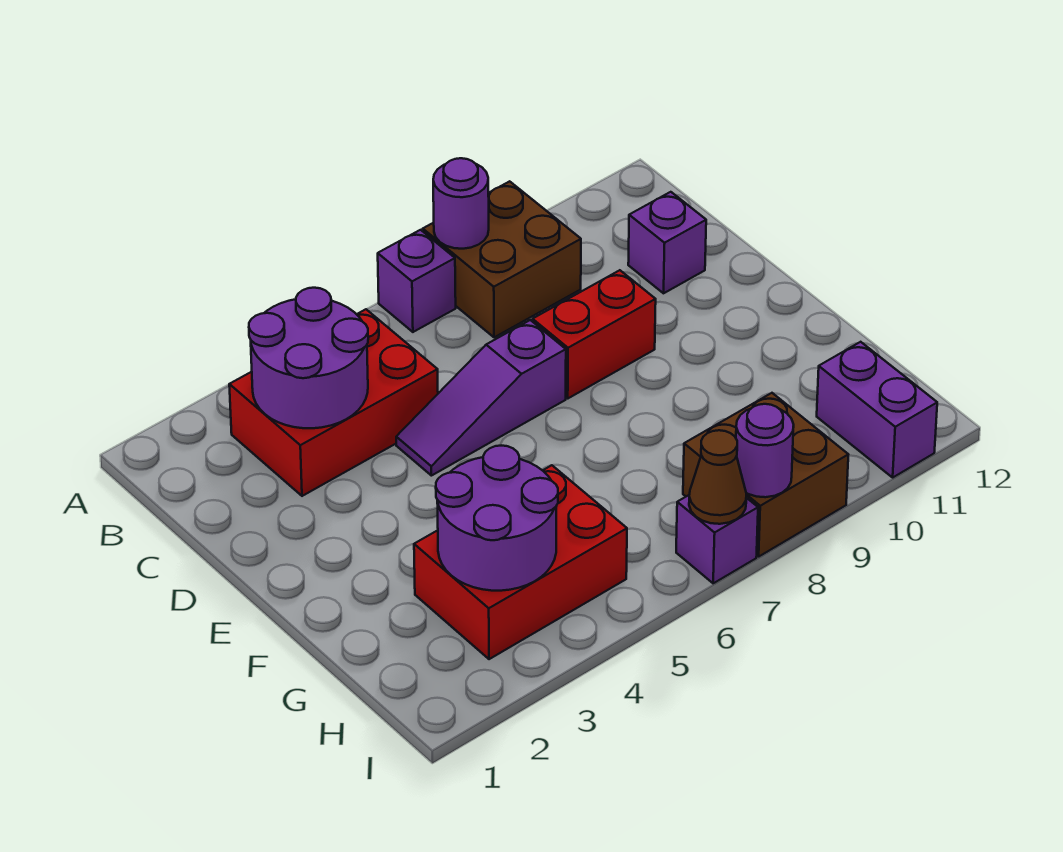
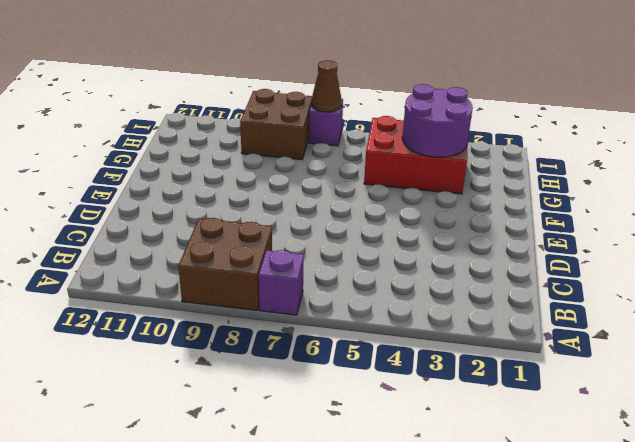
none -> red 2x3 brick [229,309,438,496]
none -> purple 1x1 brick [628,192,706,293]
none -> purple 1x3 slope [396,320,566,476]

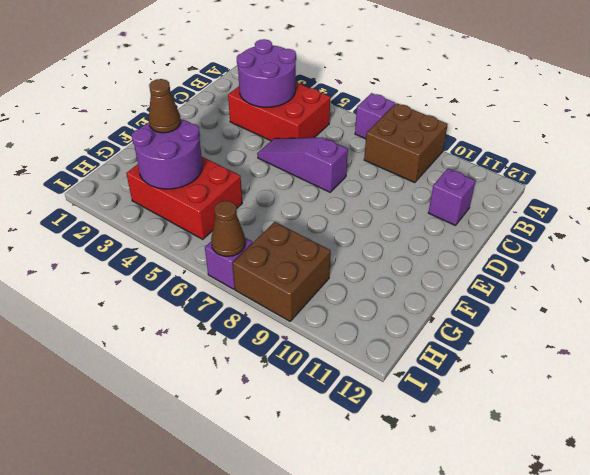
brown 1x1 cone [149,79,181,133] -> none
none -> red 1x2 brick [533,270,656,398]
none -> purple 1x2 brick [817,342,937,477]
none -> purple 1x1 round brick [433,158,489,249]

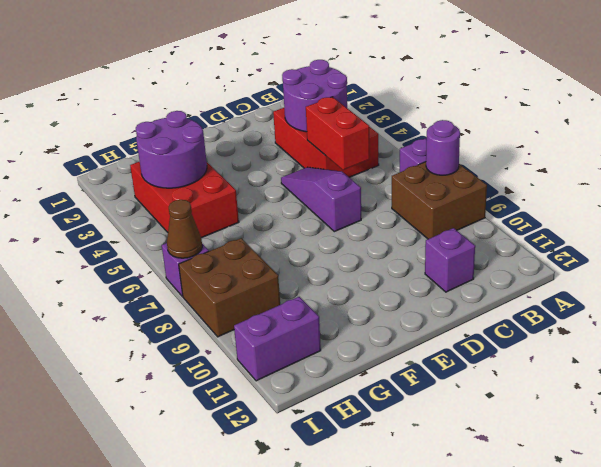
red 1x2 brick [306,97,370,170] -> red 1x2 brick moved to [533,270,656,398]
none -> purple 1x1 round brick [736,404,794,497]

